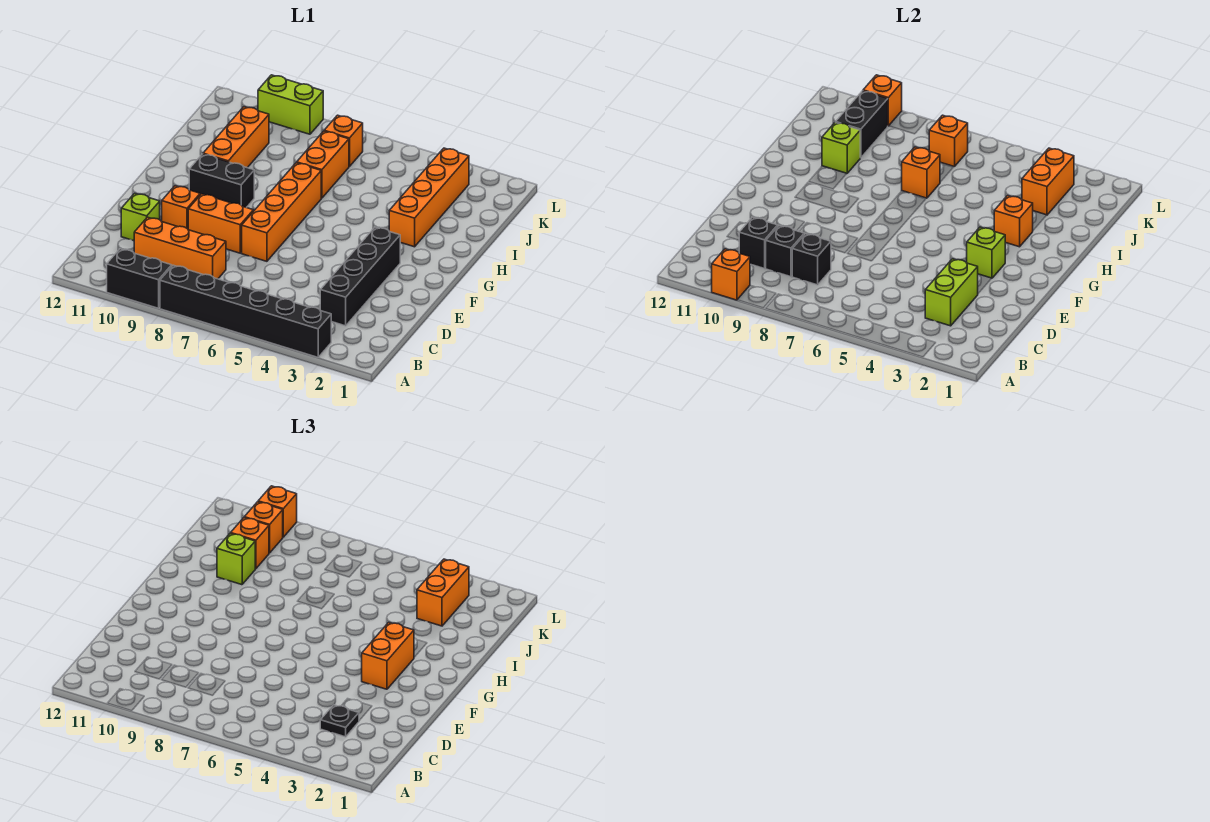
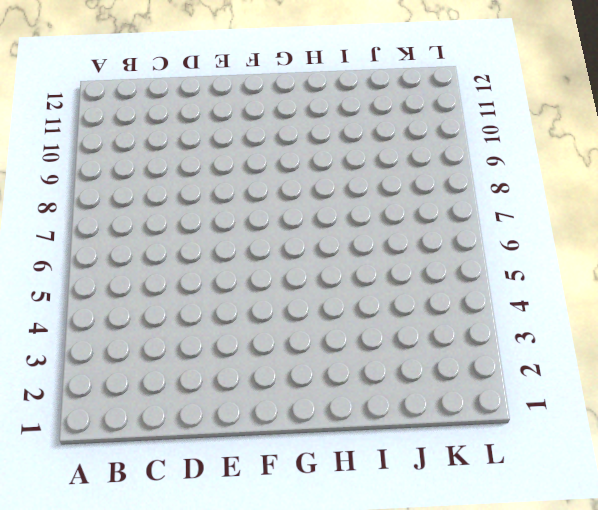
none -> black 1x6 brick [160,265,331,357]
none -> black 1x2 brick [107,249,172,308]
none -> black 1x4 brick [320,227,400,326]
none -> orange 1x3 brick [134,217,226,279]

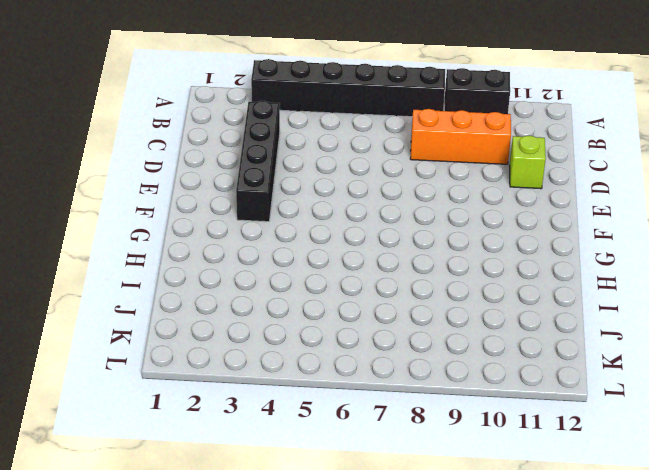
none -> orange 1x4 brick [242,163,321,261]
none -> orange 1x2 brick [188,194,253,253]
none -> orange 1x1 brick [162,186,200,229]
none -> black 1x2 brick [189,154,254,208]

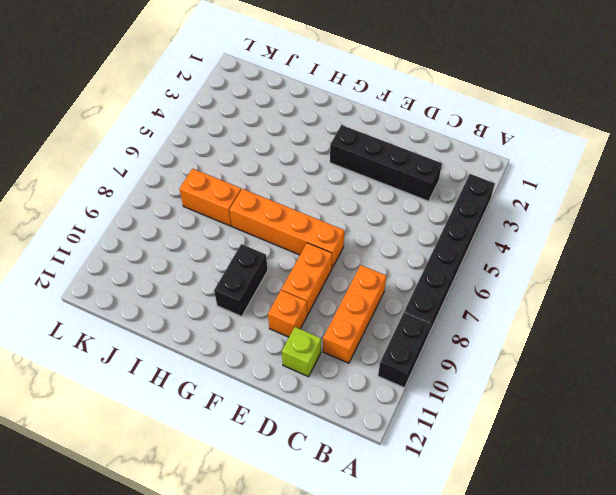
none -> orange 1x4 brick [389,148,469,247]
none -> orange 1x3 brick [203,107,269,168]
none -> orange 1x1 brick [324,115,363,167]
none -> lime 1x2 brick [258,75,323,134]

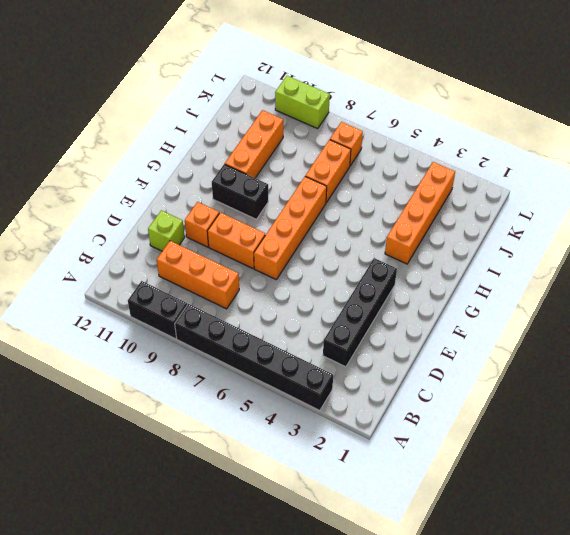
none -> orange 1x1 brick [712,249,750,300]
none -> lime 1x2 brick [925,259,978,326]
none -> black 1x1 brick [792,234,831,285]
none -> black 1x1 brick [765,226,804,277]

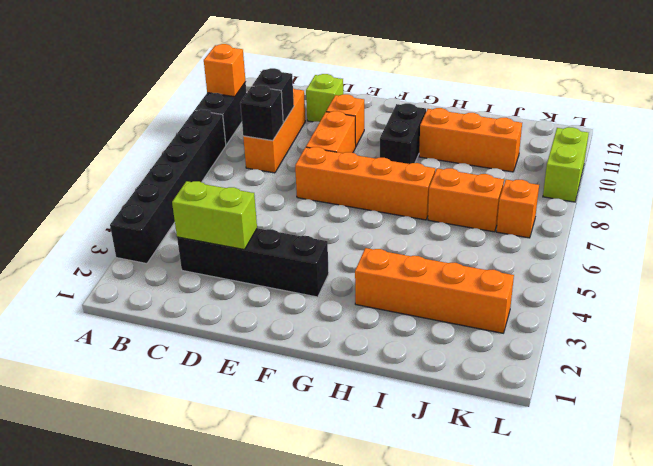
none -> black 1x1 brick [739,217,778,269]
none -> lime 1x1 brick [967,227,1005,278]
none -> orange 1x1 brick [994,196,1033,247]
none -> orange 1x1 brick [902,147,940,198]

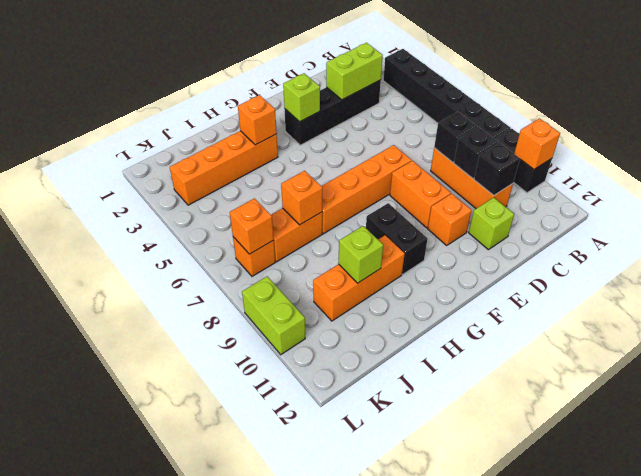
none -> orange 1x2 brick [1022,148,1074,215]
none -> black 1x2 brick [836,91,888,158]
none -> orange 1x1 brick [863,75,902,126]
none -> black 1x1 plate [320,705,359,737]

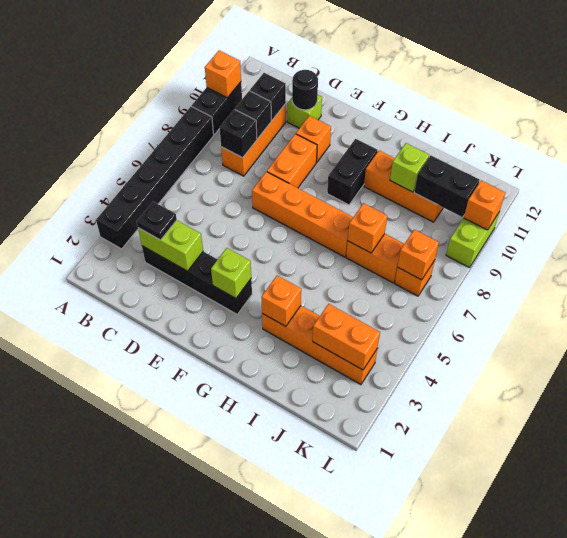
black 1x1 round brick [292,70,318,110] -> none
none -> orange 1x2 brick [362,622,414,689]
none -> lime 1x1 brick [217,533,255,585]
none -> orange 1x2 brick [417,559,469,626]
none -> orange 1x1 brick [231,518,269,569]

